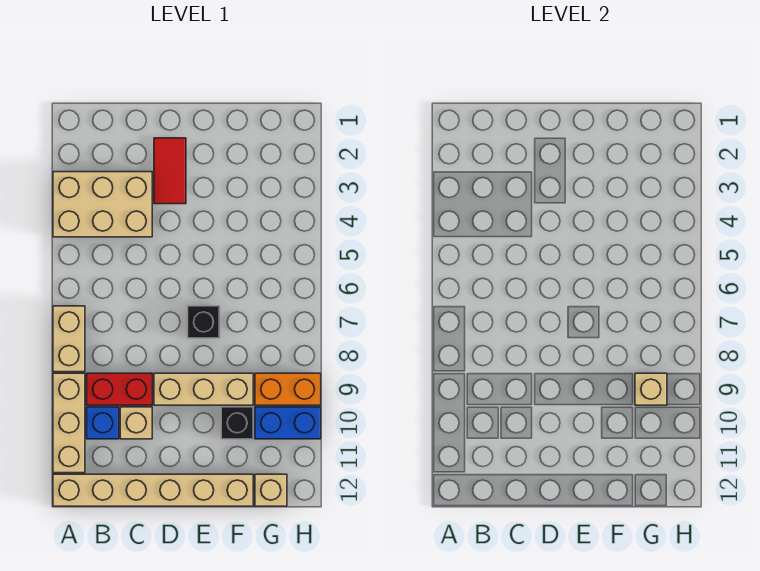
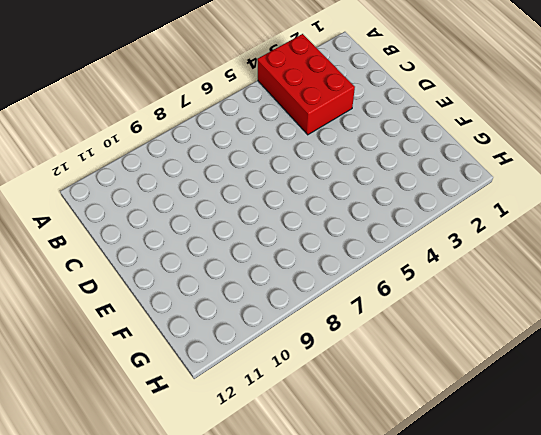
red 2x3 brick [257,34,355,135] -> tan 2x3 brick [53,172,152,237]
none -> tan 1x2 brick [53,306,85,372]
none -> tan 1x3 brick [53,373,85,473]
none -> tan 1x6 brick [53,474,253,506]

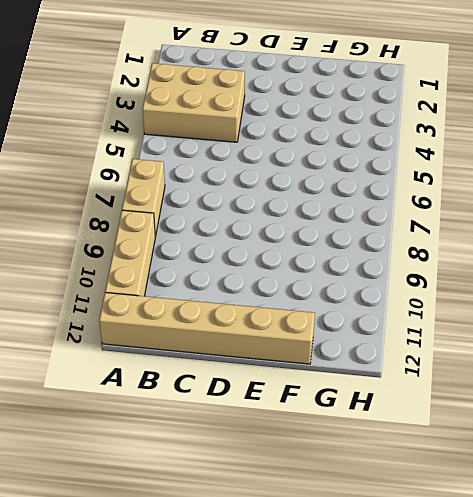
none -> red 1x2 brick [87,373,152,405]
none -> blue 1x1 brick [87,407,119,439]
none -> tan 1x1 brick [120,407,152,439]

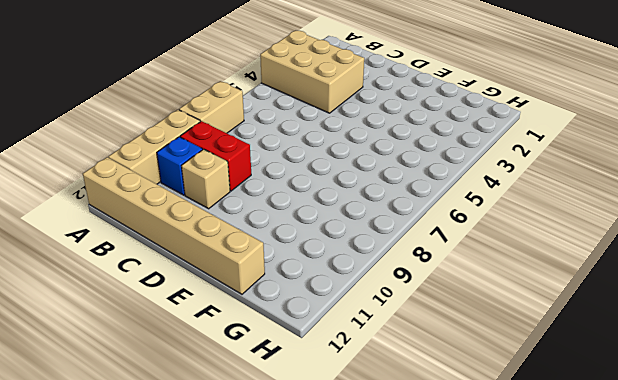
none -> red 1x2 tile [154,138,186,204]
none -> tan 1x3 brick [154,373,253,405]
none -> black 1x1 brick [188,306,220,338]

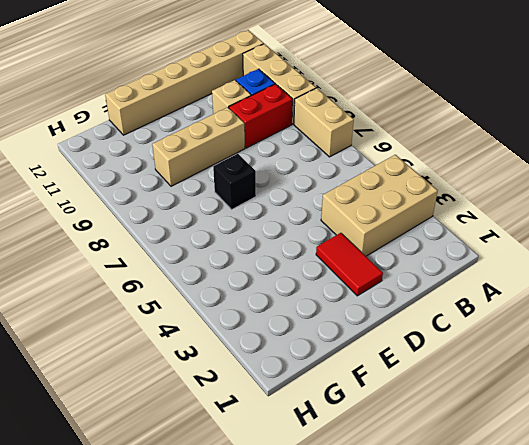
none -> black 1x1 brick [221,407,253,439]
none -> orange 1x2 brick [255,373,321,405]
none -> blue 1x2 brick [255,407,321,439]

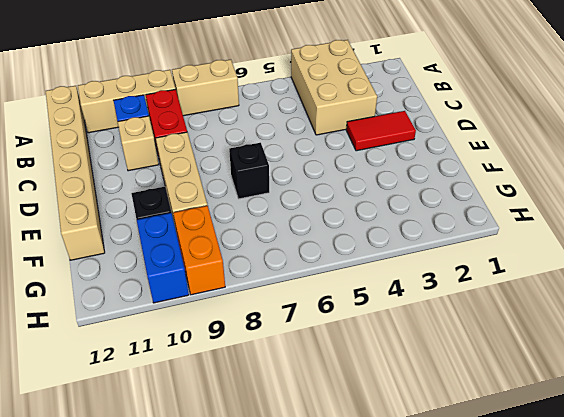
none -> tan 1x1 brick [255,474,287,506]
none -> tan 1x1 brick [635,373,667,405]

